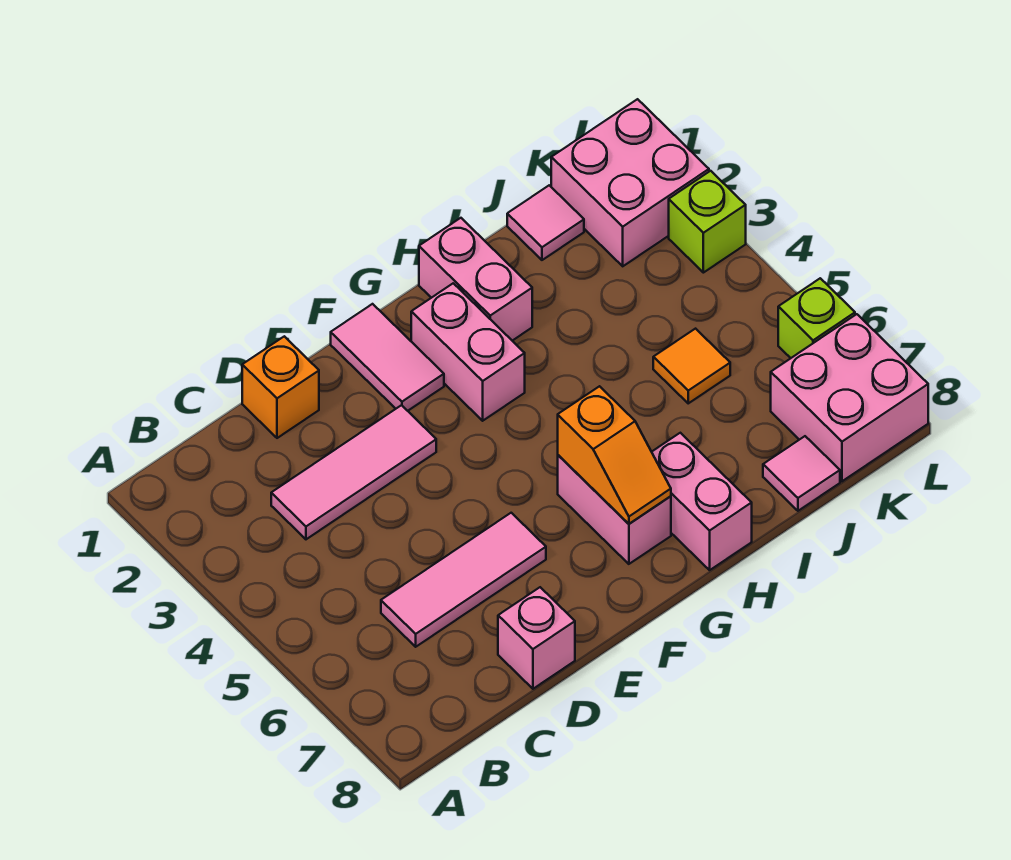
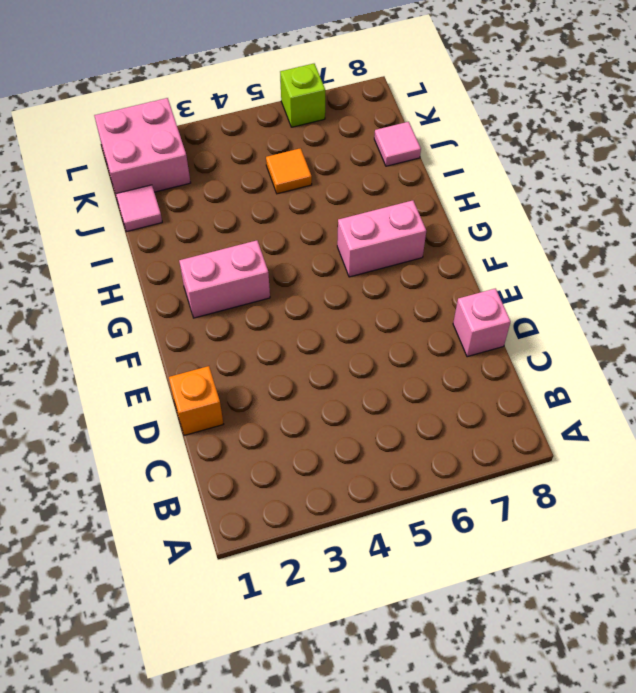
none -> pink 1x3 tile [271,405,436,539]
none -> pink 1x3 tile [381,513,546,647]
none -> pink 1x2 tile [331,304,444,411]

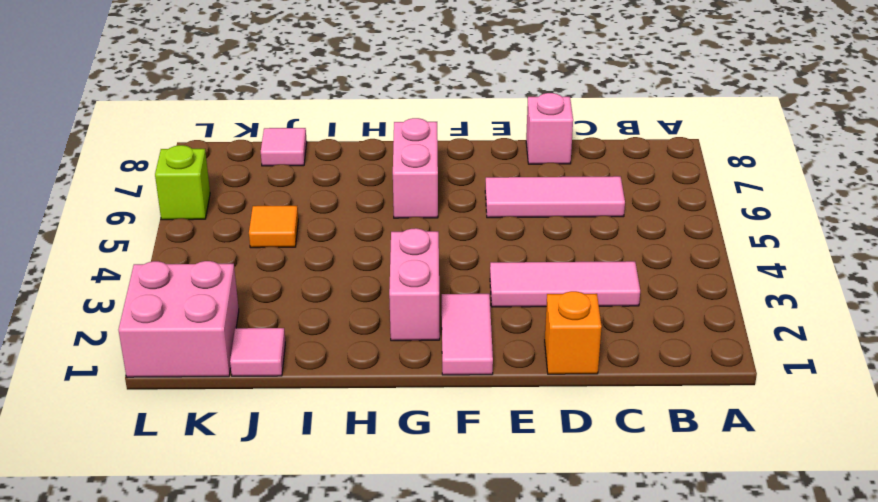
none -> pink 1x2 brick [419,218,532,341]
none -> pink 1x2 brick [652,433,752,570]
none -> pink 2x2 brick [771,314,928,481]

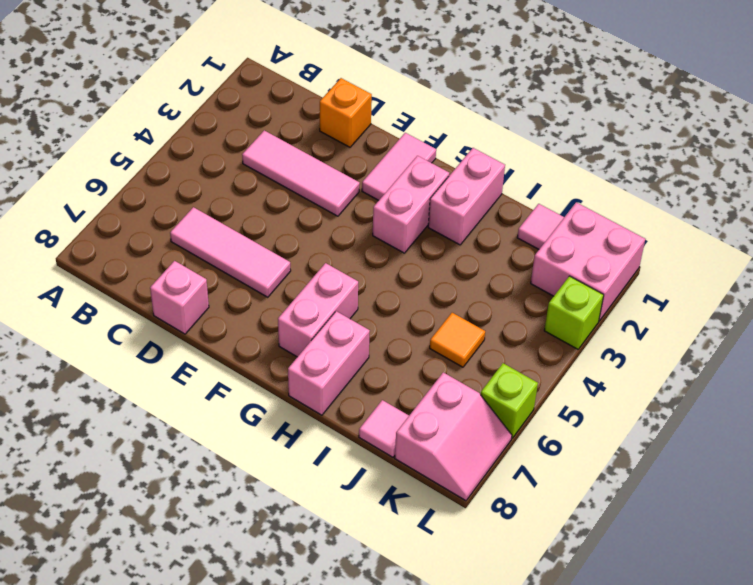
pink 2x2 slope [395,372,512,501] -> pink 2x2 brick [771,314,928,481]
none -> orange 1x2 slope [558,386,671,524]

